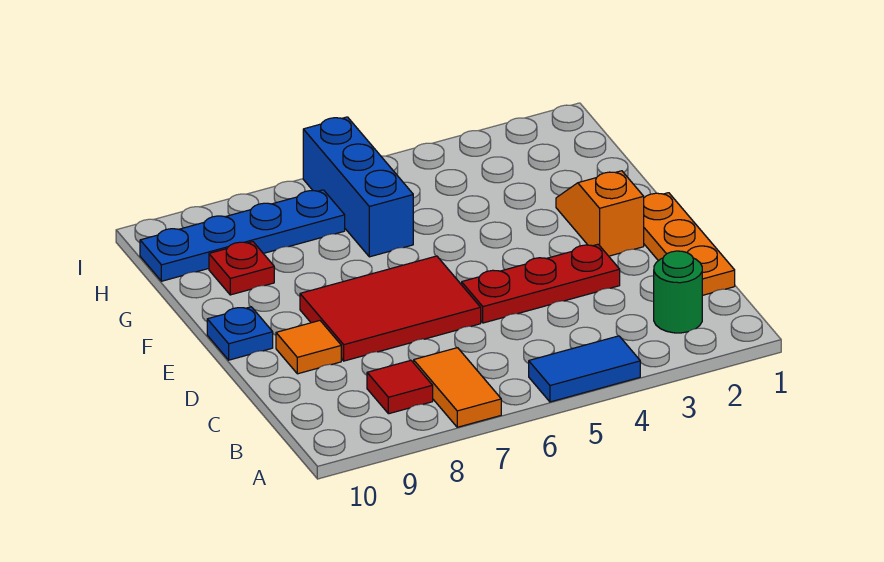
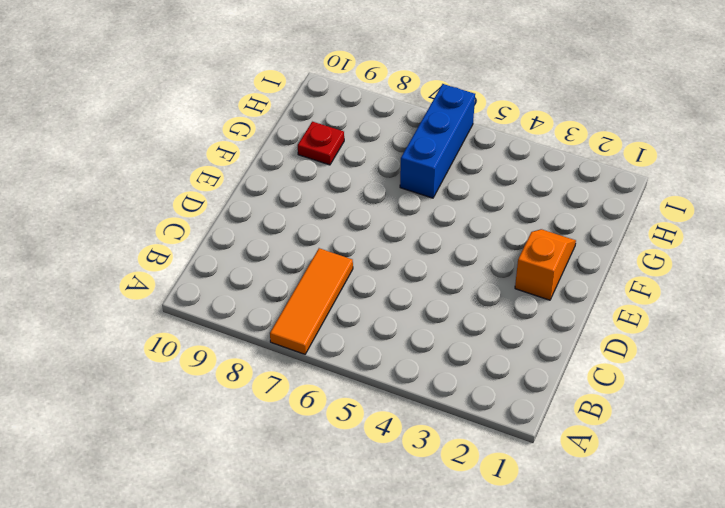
orange 1x3 tile [270,248,353,354] -> orange 1x2 tile [414,348,501,427]
none -> blue 1x2 tile [529,336,640,402]
none -> green 1x1 round brick [654,251,702,333]
none -> red 1x1 tile [367,360,433,414]

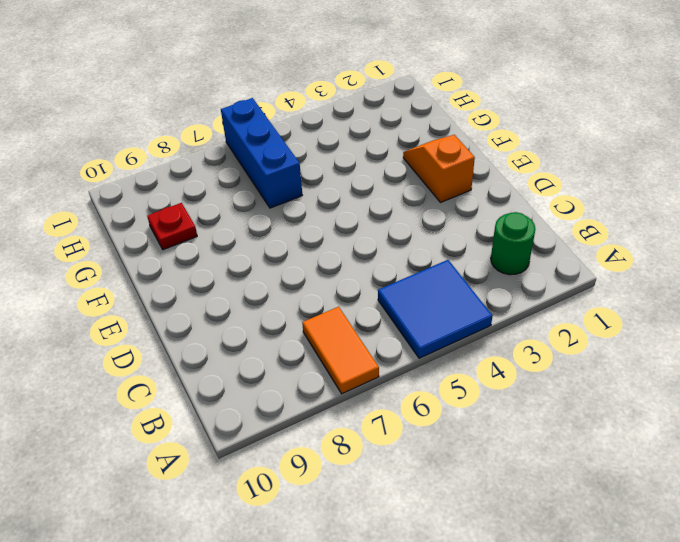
blue 2x2 tile [378,260,492,358] -> blue 1x2 tile [529,336,640,402]
none -> red 1x1 tile [367,360,433,414]
none -> orange 1x3 plate [644,193,735,295]
none -> red 1x3 plate [462,244,620,323]

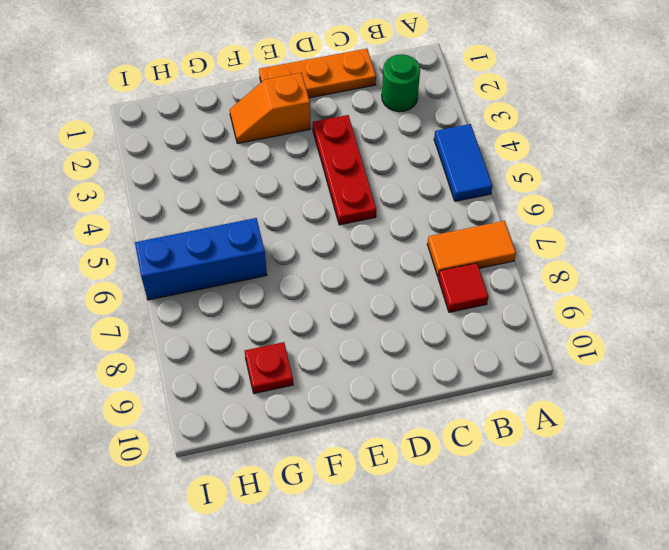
none -> red 2x3 tile [300,256,481,361]
none -> orange 1x1 tile [276,321,341,374]
none -> blue 1x1 plate [207,307,273,360]

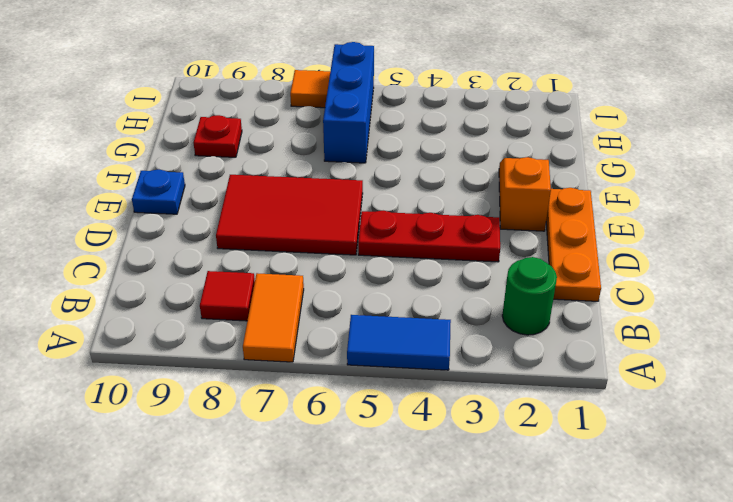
orange 1x1 tile [290,70,330,108] -> orange 1x1 tile moved to [276,321,341,374]
none -> blue 1x4 plate [140,190,345,281]

